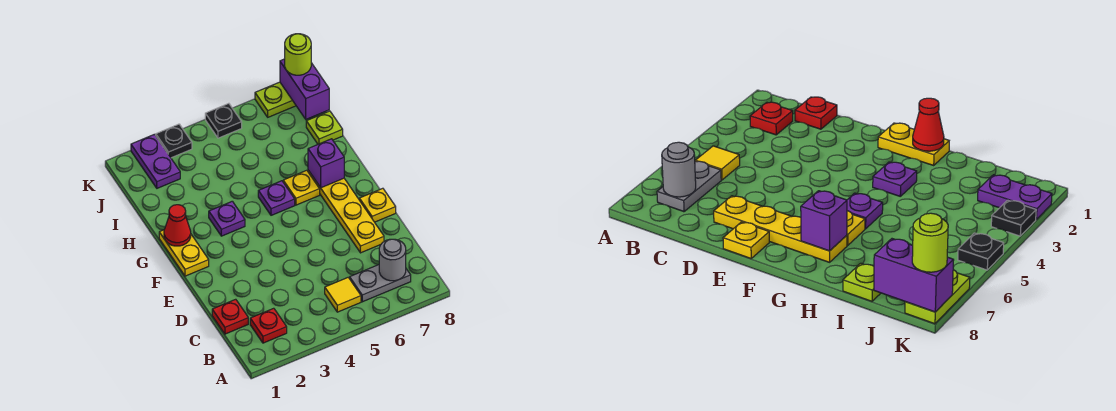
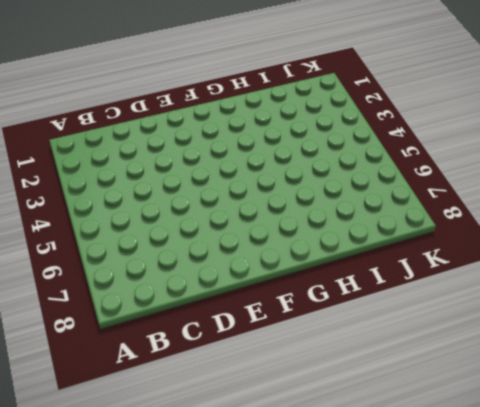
none -> red 1x1 plate [250,308,287,343]
none -> yellow 1x1 tile [325,278,361,312]
none -> grey 1x2 plate [350,265,411,302]

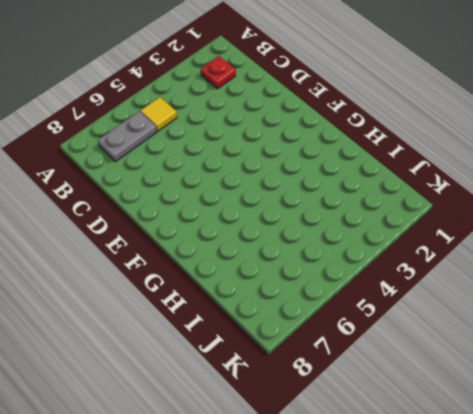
none -> red 1x1 plate [212,299,248,334]
none -> yellow 1x4 plate [308,170,384,253]
none -> yellow 1x1 plate [359,188,396,222]

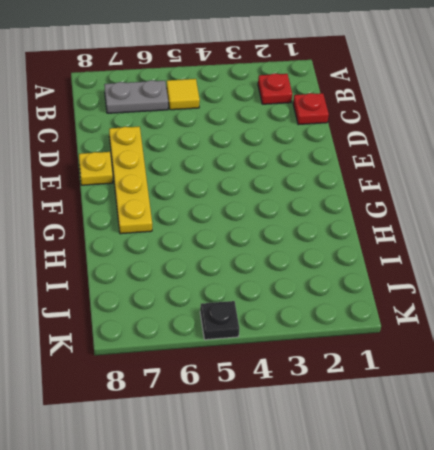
none -> yellow 1x2 plate [159,230,209,276]
none -> purple 1x1 plate [209,201,245,236]
none -> purple 1x1 plate [258,181,295,215]

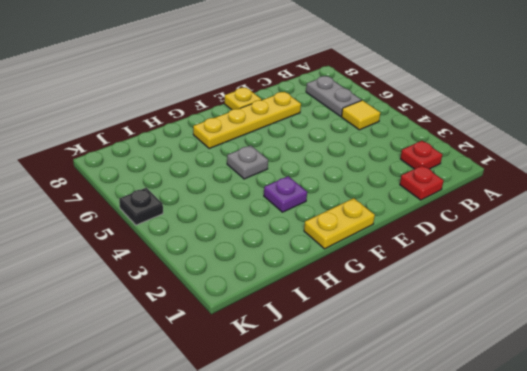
grey 1x1 plate [227,145,268,179] -> purple 1x1 plate [258,181,295,215]
none -> yellow 1x1 plate [283,170,320,205]
none -> lime 1x1 plate [306,111,343,144]
none -> purple 1x2 plate [131,134,180,188]

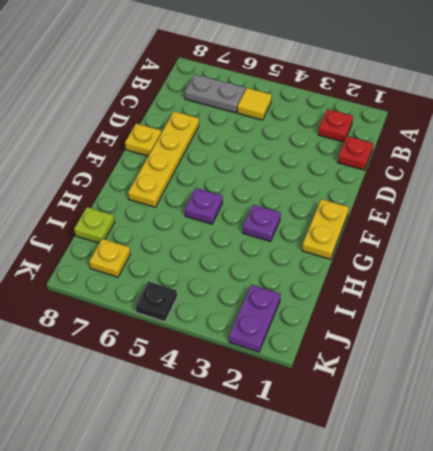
yellow 1x1 plate [89,239,130,277] -> yellow 1x1 plate moved to [283,170,320,205]
none -> black 1x1 plate [156,124,192,158]
none -> lime 1x2 plate [255,82,296,117]
none -> grey 1x1 round brick [379,239,406,281]

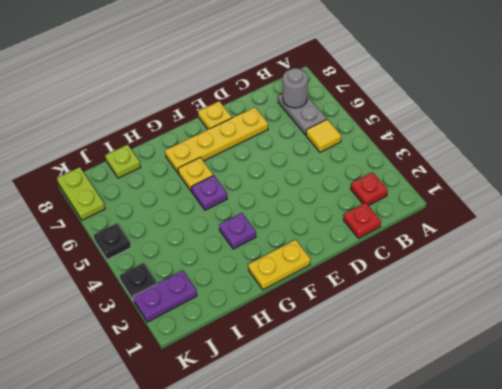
none -> red 1x1 cone [164,205,191,246]
none -> purple 1x1 brick [308,139,344,188]
none -> purple 1x2 brick [280,59,329,119]

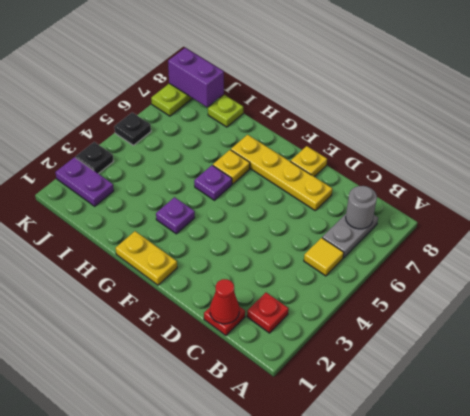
red 1x1 cone [210,279,239,324] -> red 1x1 cone moved to [164,205,191,246]
none -> purple 1x1 brick [308,139,344,188]
none -> lime 1x1 round brick [285,34,311,75]

